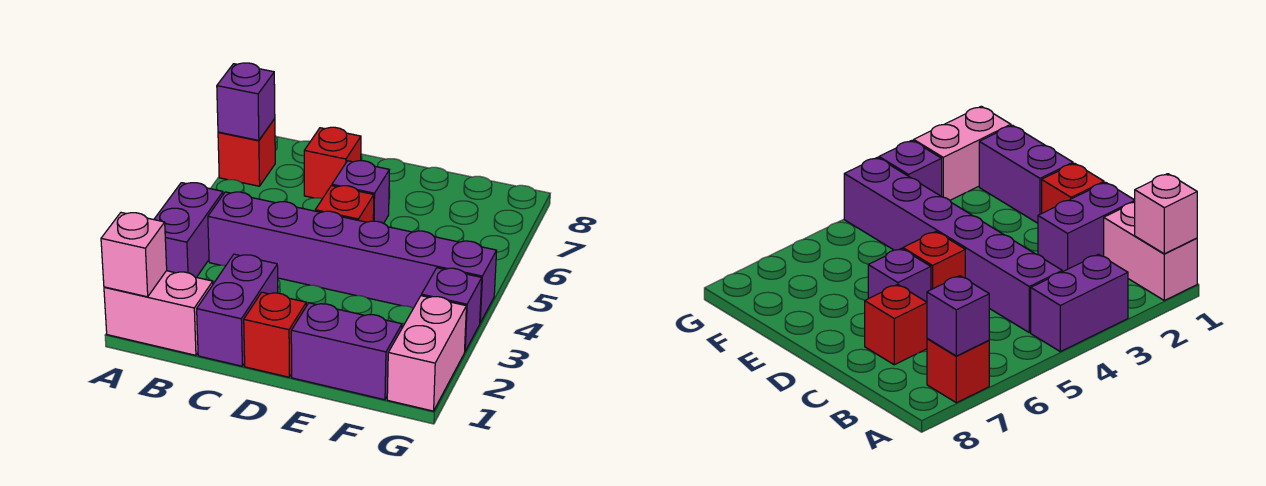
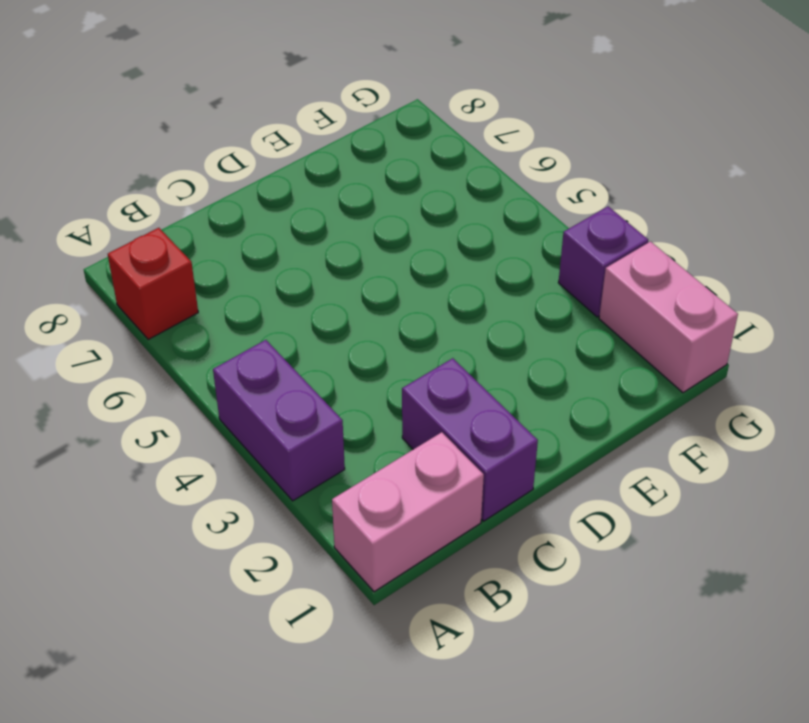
none -> purple 1x6 brick [208,192,497,323]
none -> red 1x1 brick [304,127,361,199]
none -> red 1x1 brick [244,292,306,377]

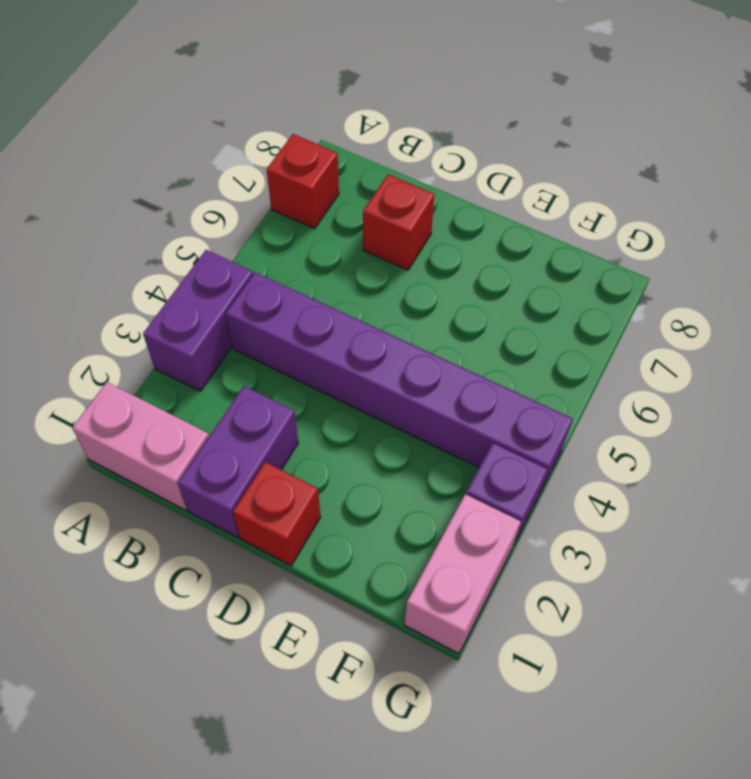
none -> red 1x1 brick [315,186,374,222]
none -> purple 1x1 brick [332,161,389,223]
none -> purple 1x2 brick [291,303,402,400]

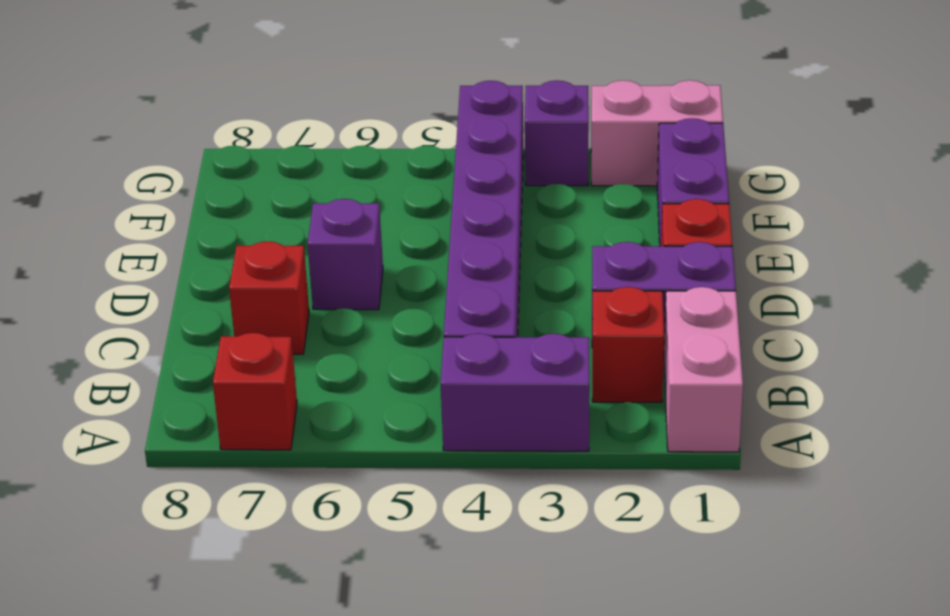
red 1x1 brick [592,287,664,402] -> red 1x1 brick moved to [315,186,374,222]
none -> pink 1x1 brick [101,213,167,297]
none -> purple 1x1 brick [217,63,275,140]

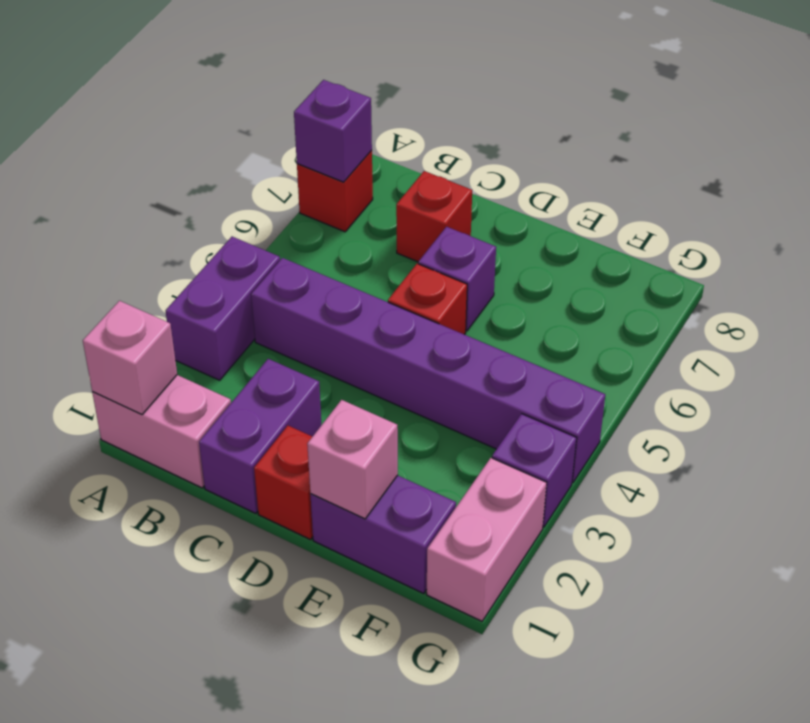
pink 1x1 brick [307,400,398,519] -> none

